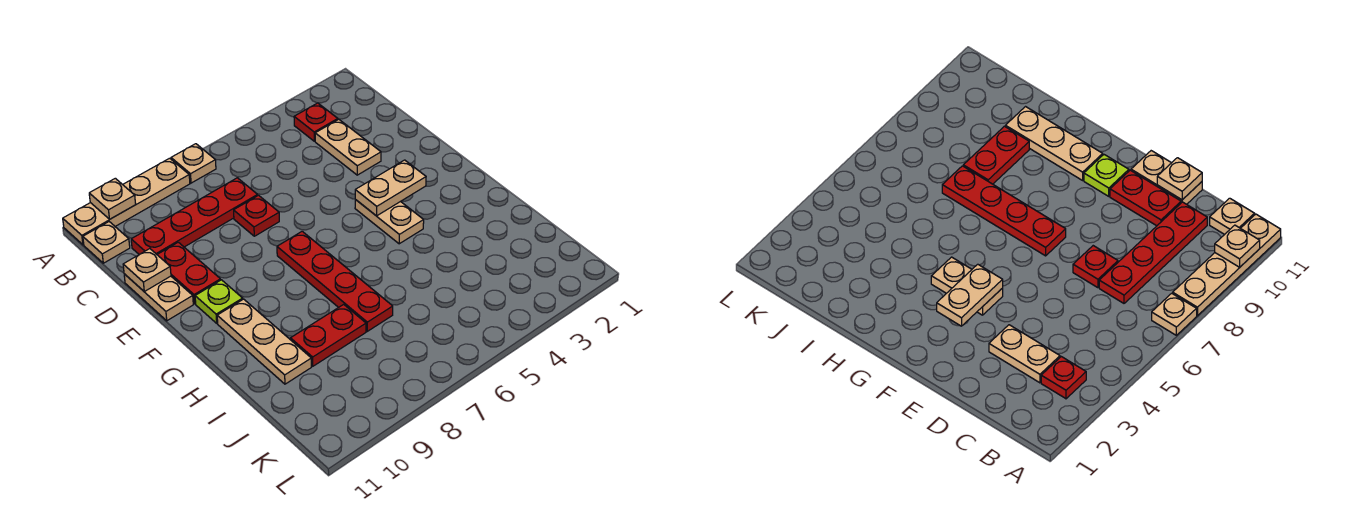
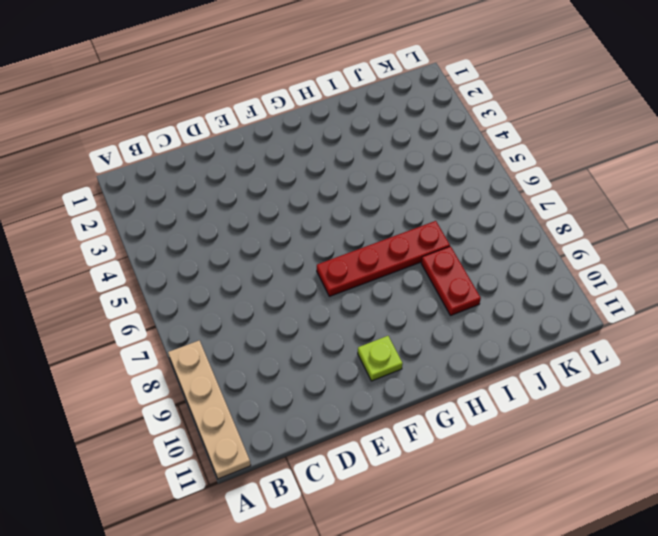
none -> tan 1x1 plate [171,144,216,183]
none -> red 1x1 plate [294,103,338,141]
none -> tan 1x1 plate [83,222,130,263]

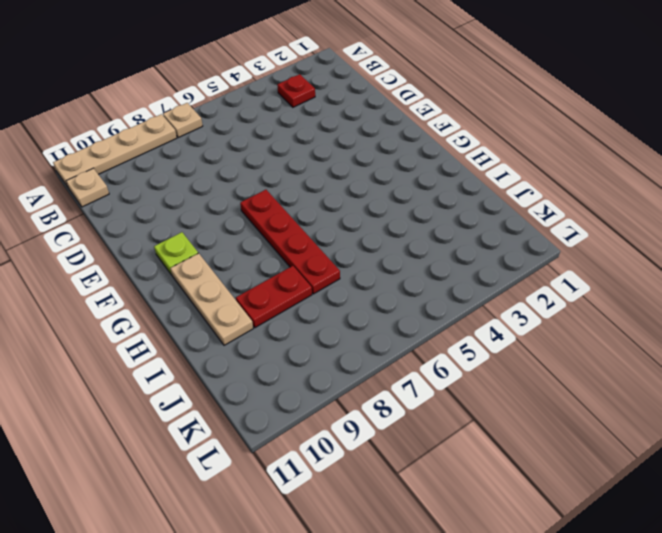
none -> tan 1x2 plate [315,119,381,175]
none -> red 1x4 plate [131,178,258,255]
none -> red 1x1 plate [234,195,279,236]

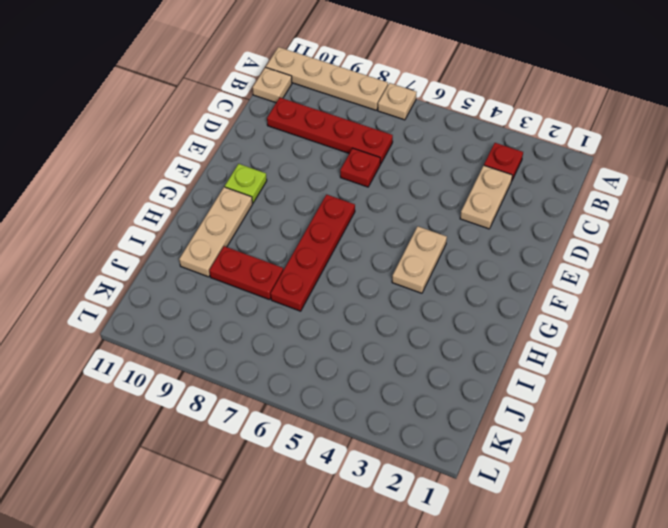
none -> red 1x2 plate [157,242,220,304]
none -> tan 1x2 plate [124,274,193,321]
none -> tan 1x1 plate [89,178,136,219]

